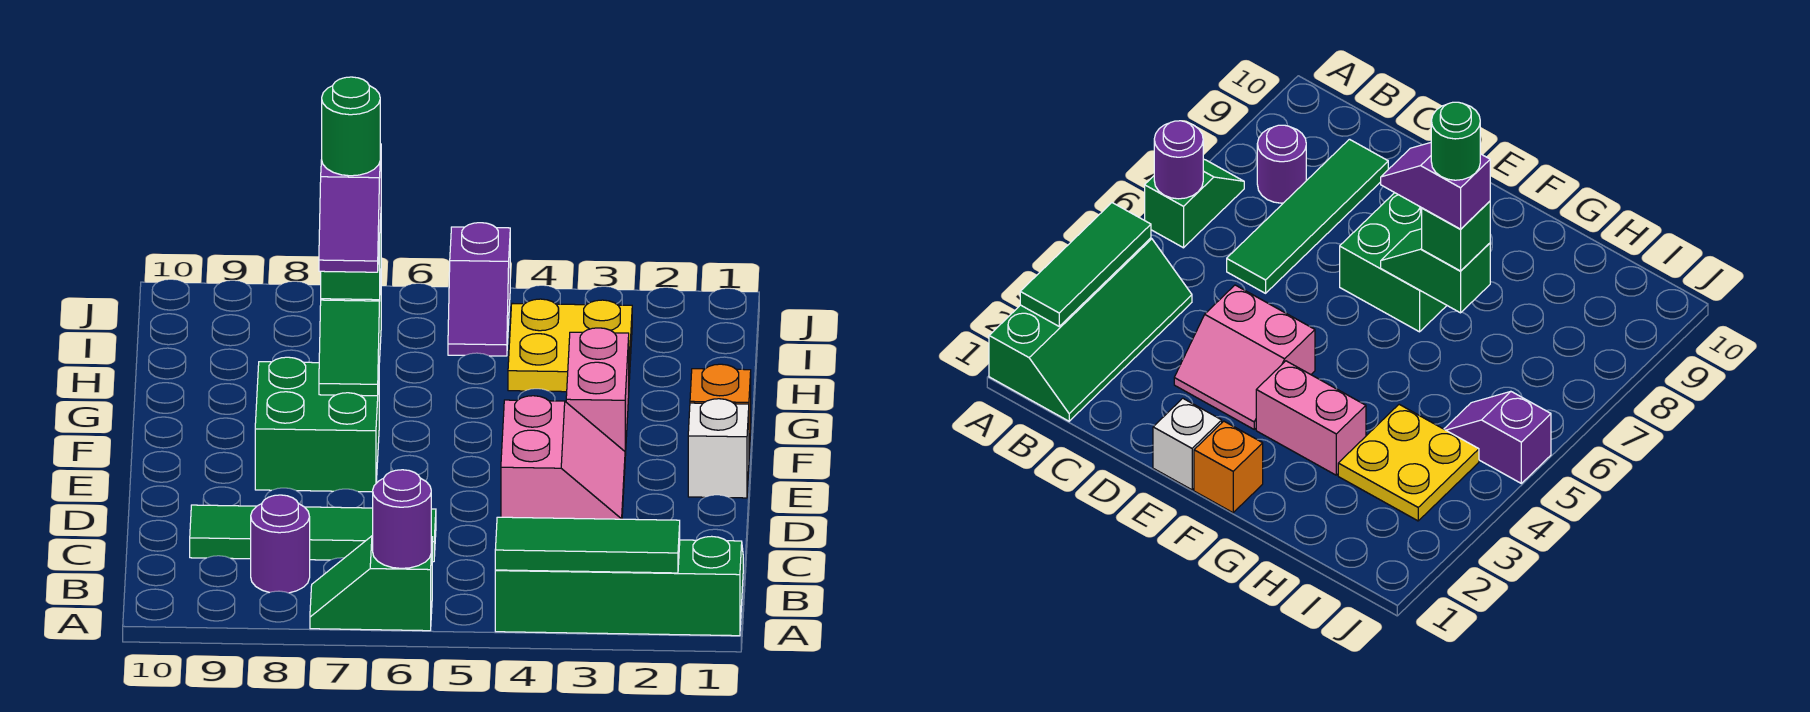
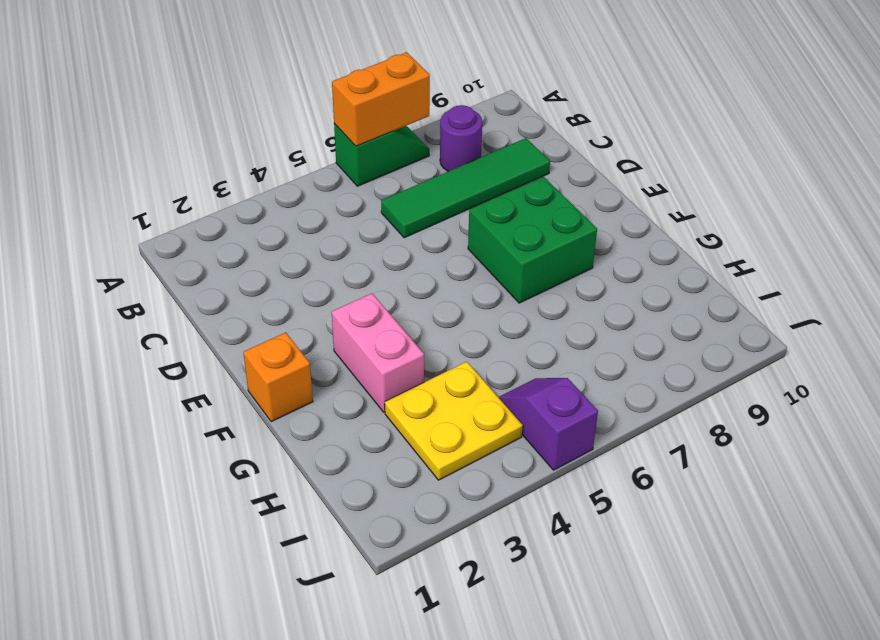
orange 1x2 brick [332,52,430,146] -> purple 1x1 round brick [373,470,431,568]
none -> green 2x4 slope [495,536,743,636]
none -> pink 2x2 slope [501,396,625,519]
none -> white 1x1 brick [688,399,749,498]

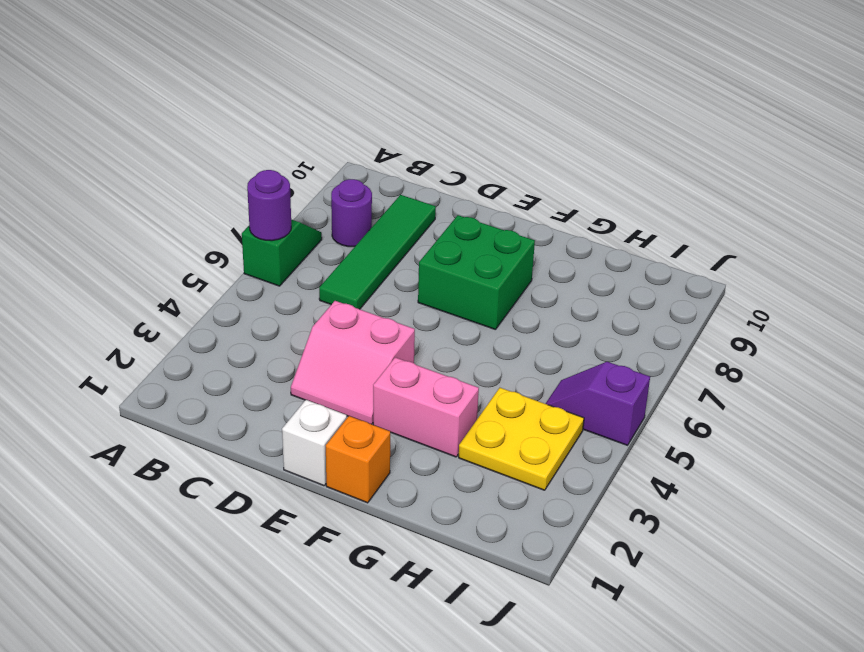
none -> green 2x4 slope [495,536,743,636]
none -> green 1x3 tile [495,517,680,573]
none -> green 1x2 slope [319,282,381,396]

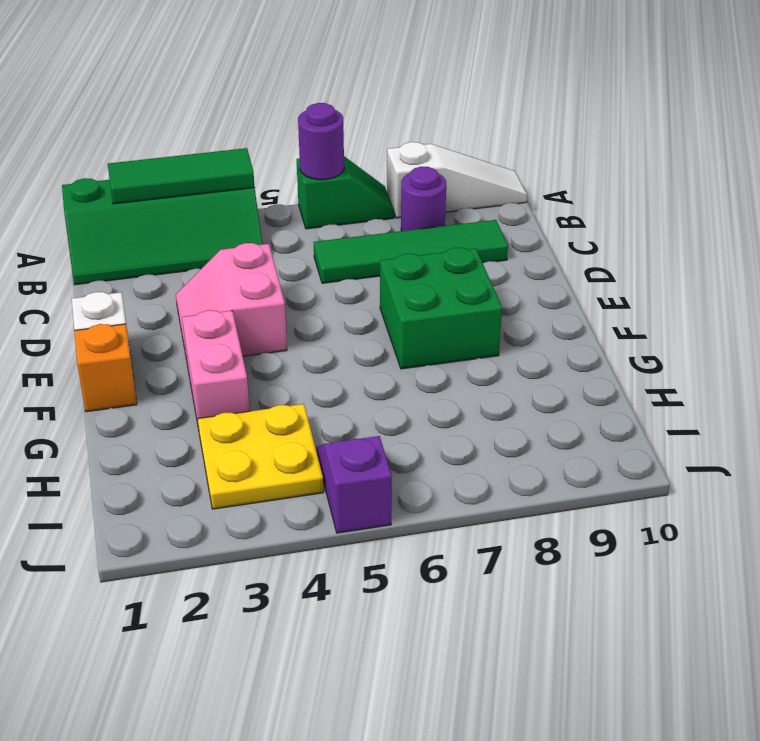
white 1x3 slope [387,142,527,218] -> none
none -> green 1x2 slope [319,282,381,396]
none -> green 1x1 brick [321,220,381,300]
none -> purple 1x2 slope [319,144,381,272]

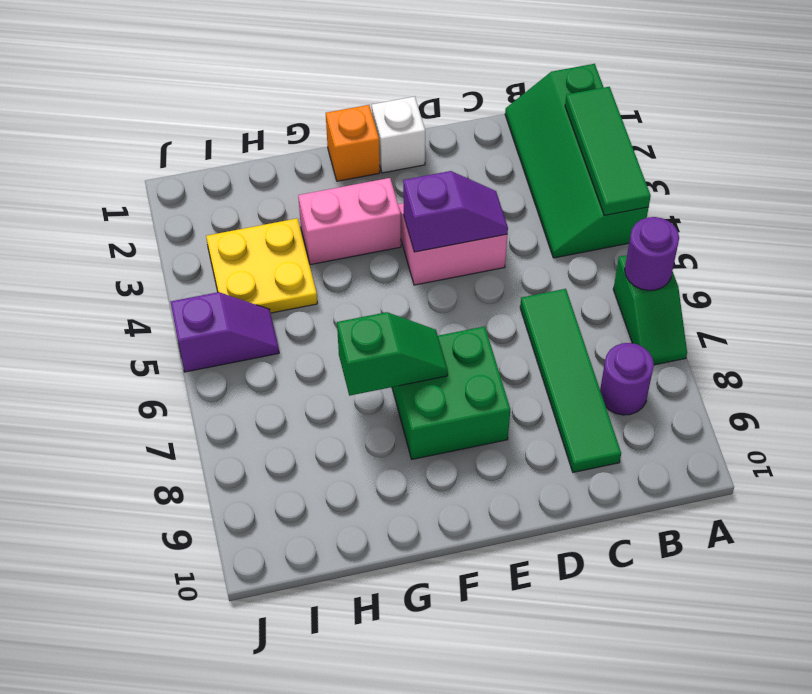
purple 1x2 slope [403,171,508,252] -> purple 1x2 slope moved to [319,144,381,272]
none -> green 1x1 brick [321,220,381,300]
none -> green 1x1 round brick [322,77,380,176]

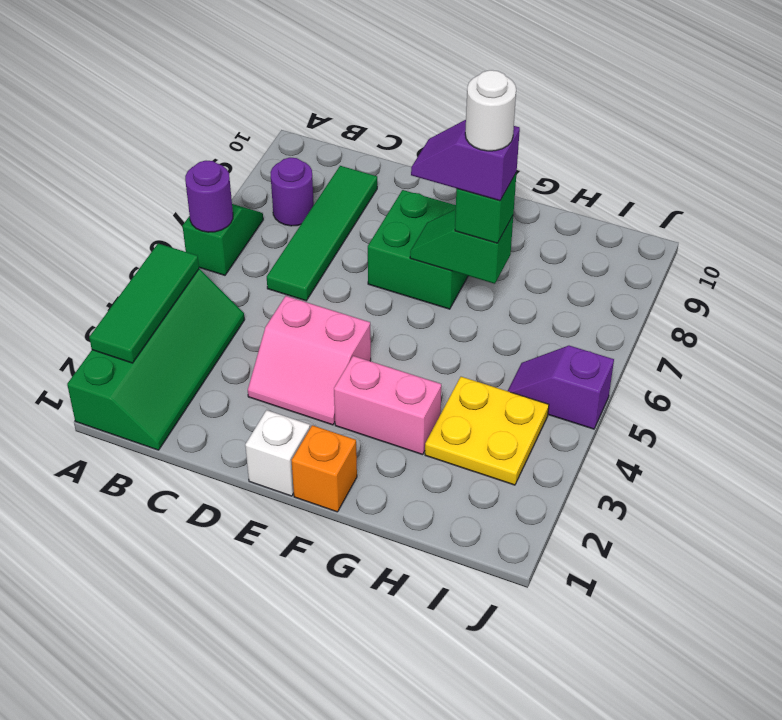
white 1x1 round brick [465,70,516,151] -> green 1x1 round brick [322,77,380,176]

